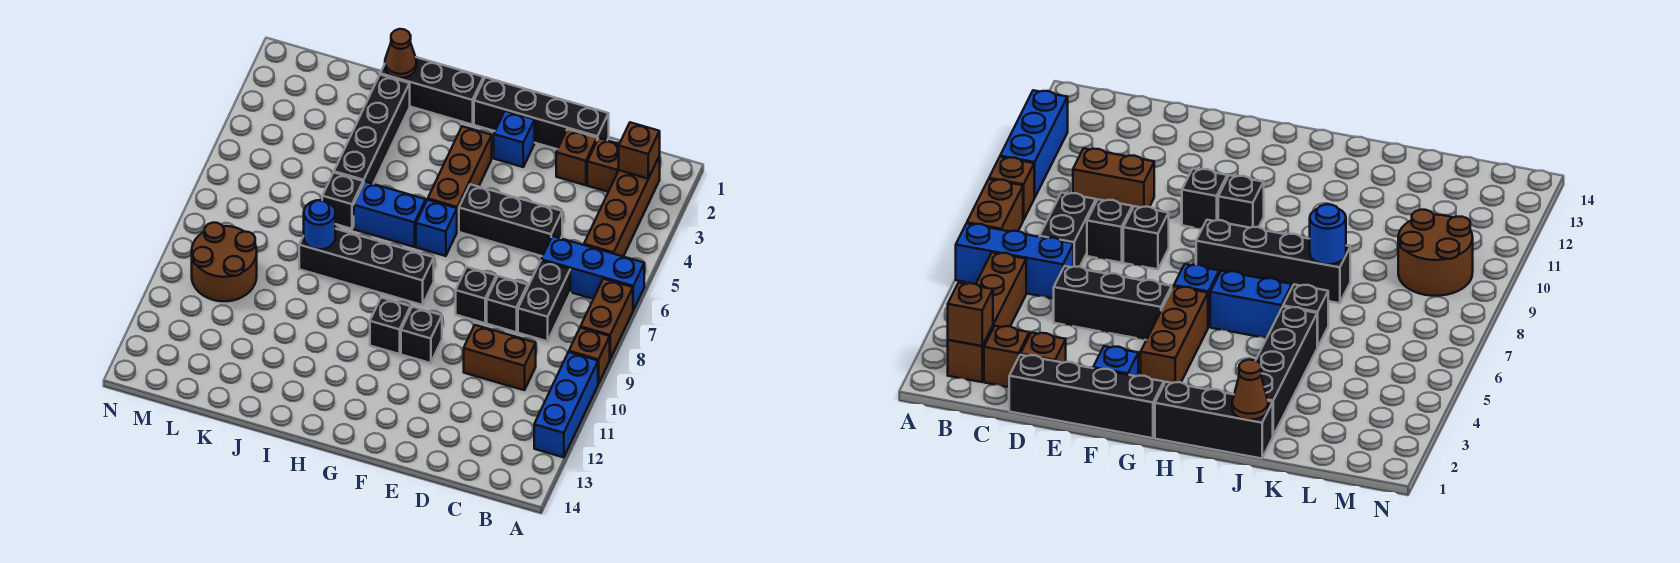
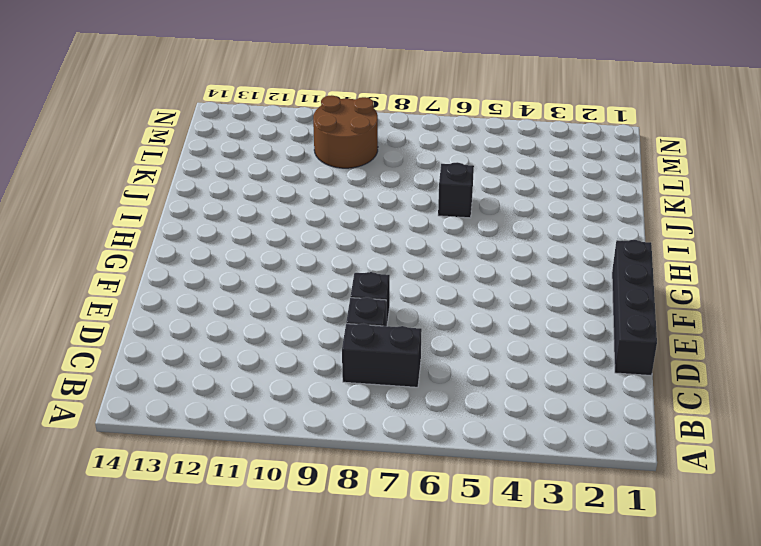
none -> blue 1x3 brick [541,236,644,310]
none -> brown 1x2 brick [581,279,633,359]
none -> brown 1x1 brick [569,328,610,384]

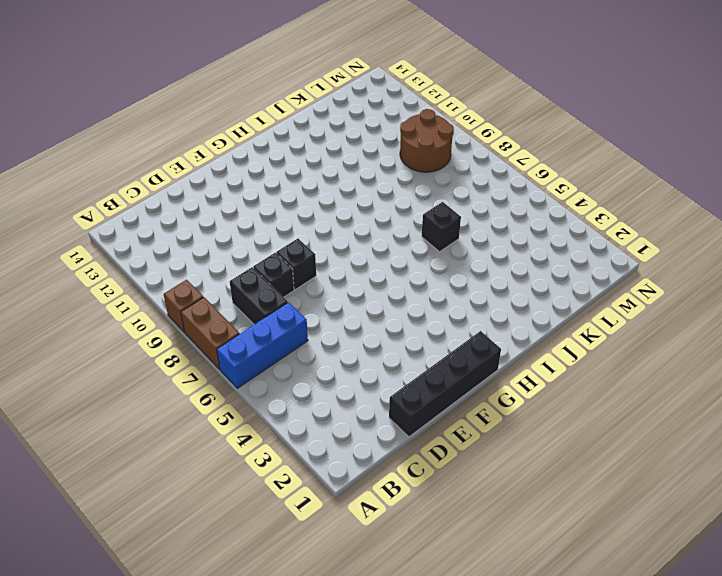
none -> blue 1x3 brick [534,352,598,457]
none -> brown 1x4 brick [584,156,660,256]
none -> brown 1x1 brick [587,138,619,192]

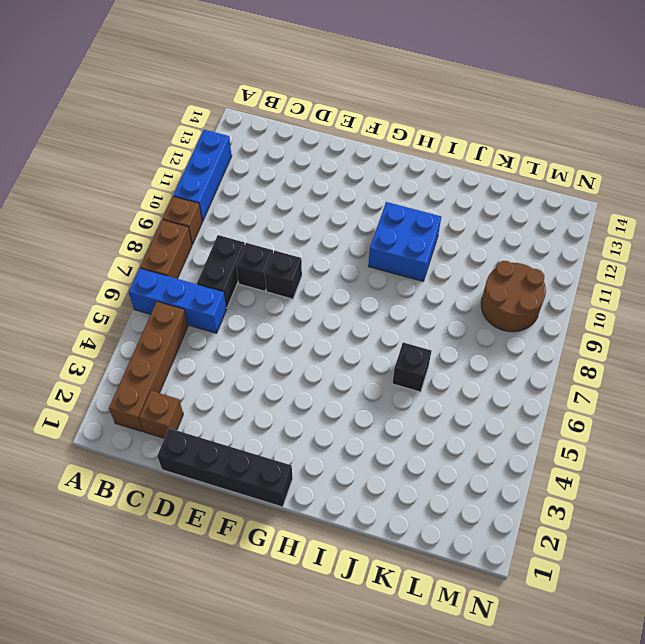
blue 2x2 brick [368,202,441,281] -> none
none -> brown 1x2 brick [464,325,536,390]
none -> brown 1x1 brick [556,129,597,185]
none -> black 1x3 brick [459,184,562,256]

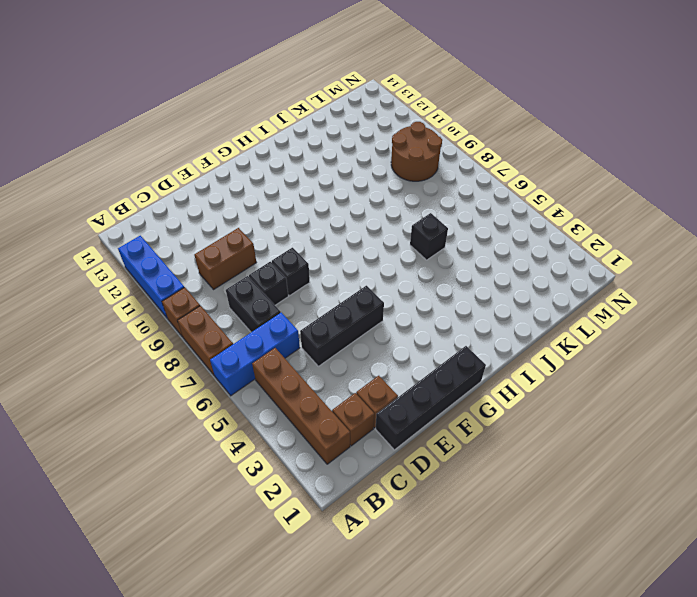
none -> blue 1x1 brick [494,111,535,167]
none -> black 1x1 brick [401,307,442,363]
none -> brown 1x3 brick [428,126,492,231]

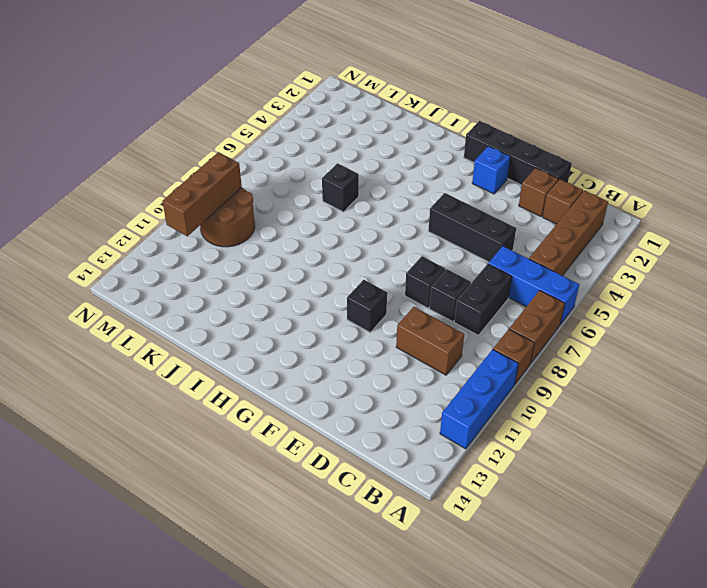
brown 1x3 brick [162,152,242,236] -> brown 1x3 brick moved to [428,126,492,231]
none -> blue 1x1 brick [416,200,457,256]
none -> black 1x4 brick [299,229,434,305]
none -> black 1x1 brick [370,298,411,354]

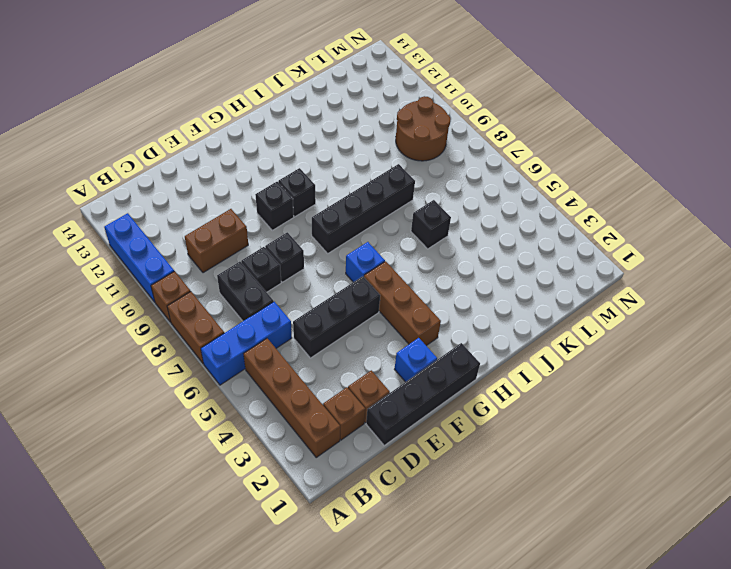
none -> black 1x3 brick [380,57,484,124]
none -> blue 1x2 brick [354,182,426,247]
none -> black 1x4 brick [334,75,410,184]

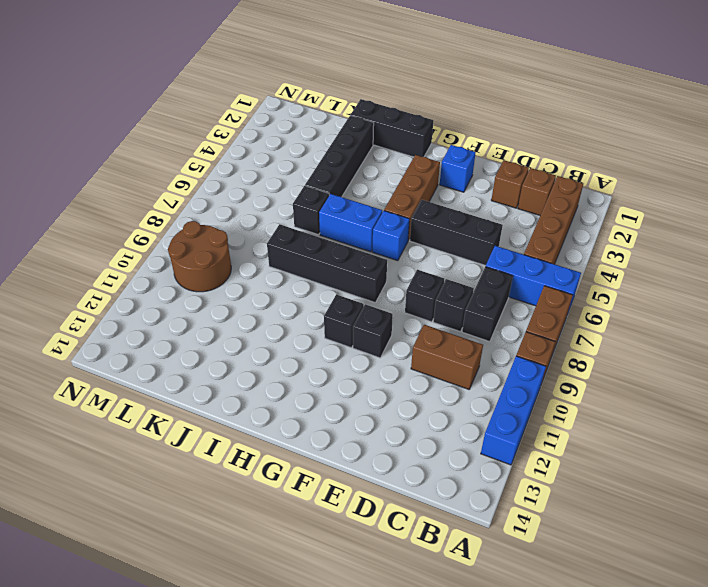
none -> black 1x4 brick [474,77,609,149]
none -> brown 1x1 brick [619,122,660,178]
none -> brown 1x1 cone [385,29,417,78]

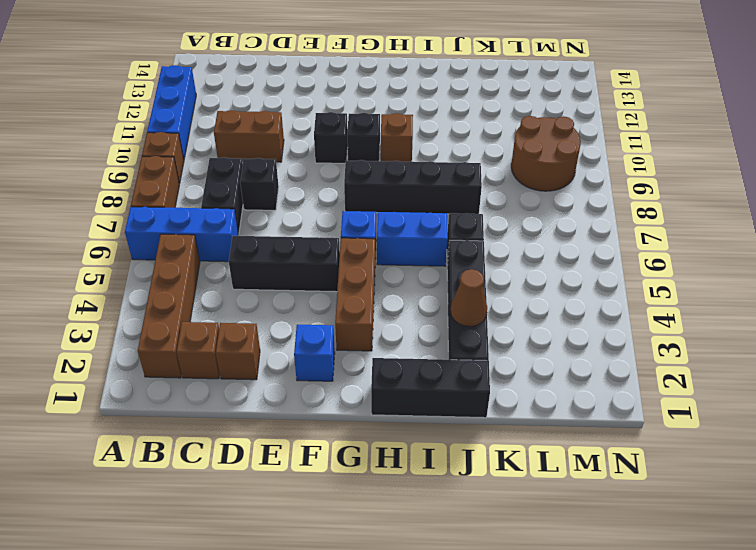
brown 1x1 brick [381,113,413,162] -> brown 1x1 brick moved to [619,122,660,178]
brown 1x1 cone [451,269,487,327] -> brown 1x1 cone moved to [385,29,417,78]
none -> black 1x4 brick [474,77,609,149]
none -> black 1x1 brick [456,267,496,323]
none -> blue 1x1 round brick [303,200,335,249]

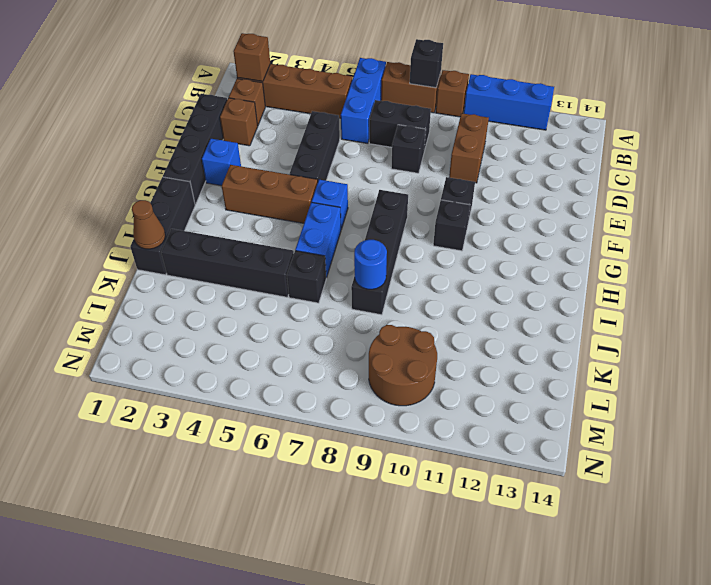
black 1x1 brick [410,39,443,88] -> black 1x1 brick moved to [456,267,496,323]

